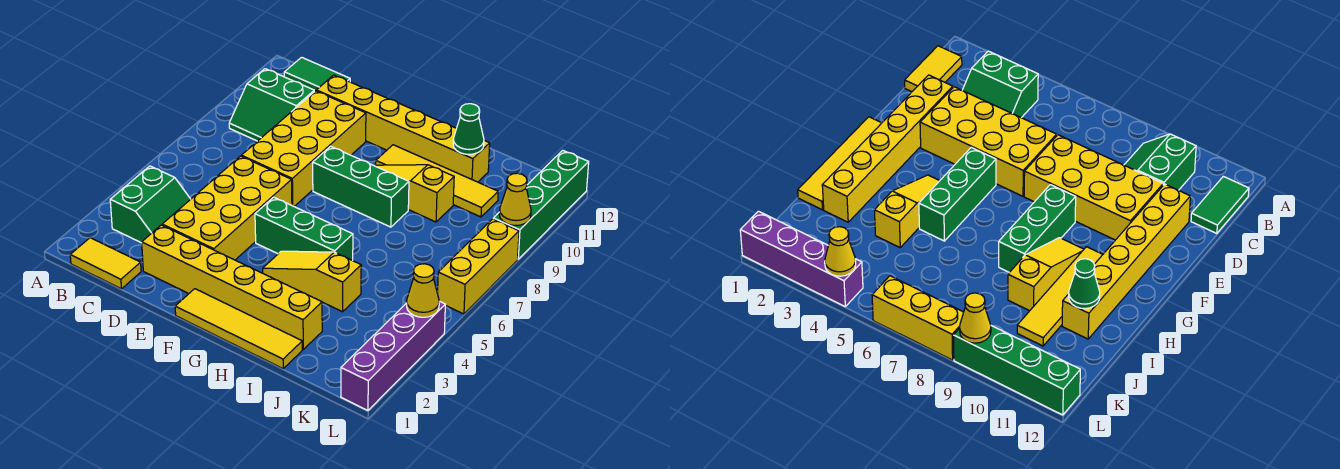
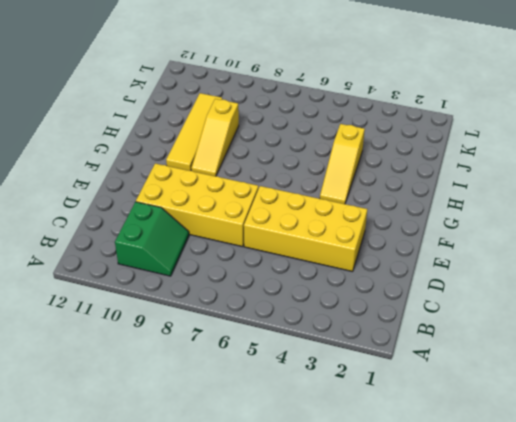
none -> yellow 1x2 tile [70,238,141,289]
none -> green 2x2 slope [110,166,190,243]
none -> green 1x2 tile [284,57,350,92]

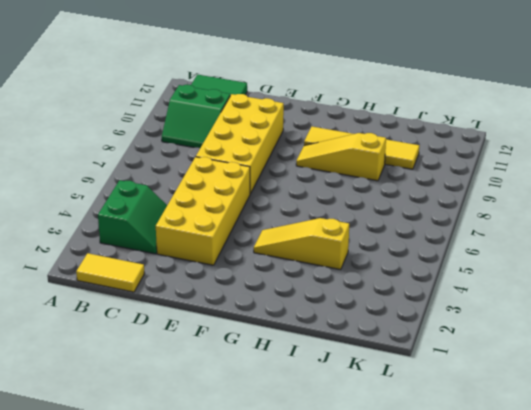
none -> yellow 1x6 brick [142,225,322,349]
none -> yellow 1x6 brick [316,75,490,182]
none -> yellow 1x4 tile [175,289,302,369]

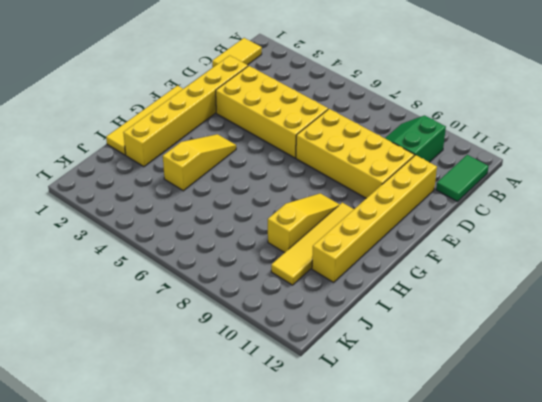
none -> green 2x2 slope [110,166,190,243]
none -> green 1x3 brick [255,197,353,260]
none -> green 1x3 brick [313,146,409,227]

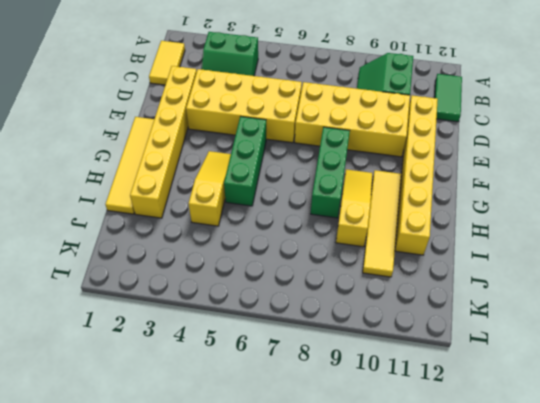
none -> purple 1x4 brick [341,301,445,410]
none -> yellow 1x3 brick [438,219,519,314]
none -> green 1x4 brick [493,150,589,259]

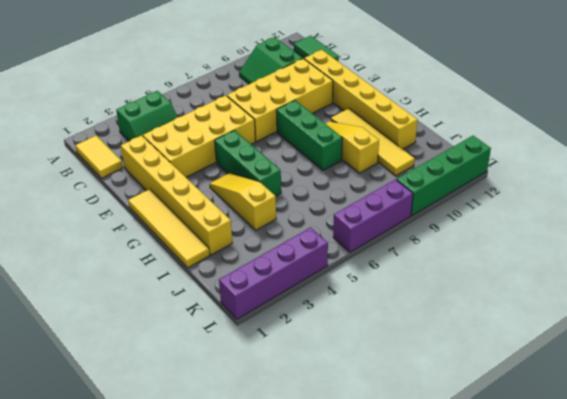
purple 1x3 brick [333,180,413,252] -> yellow 1x3 brick [438,219,519,314]
none -> green 1x1 cone [453,104,484,155]
none -> yellow 1x1 cone [407,264,439,317]
none -> yellow 1x1 cone [499,173,531,226]

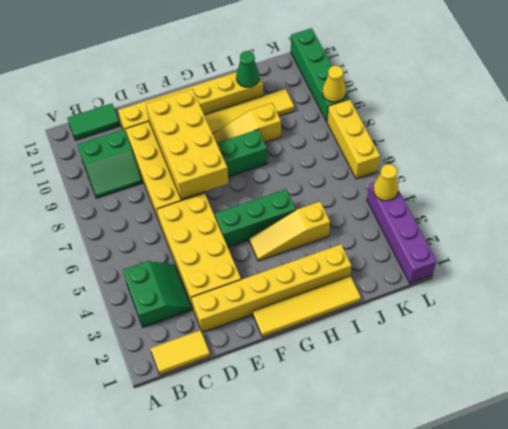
yellow 2x4 brick [146,89,228,199] -> none

